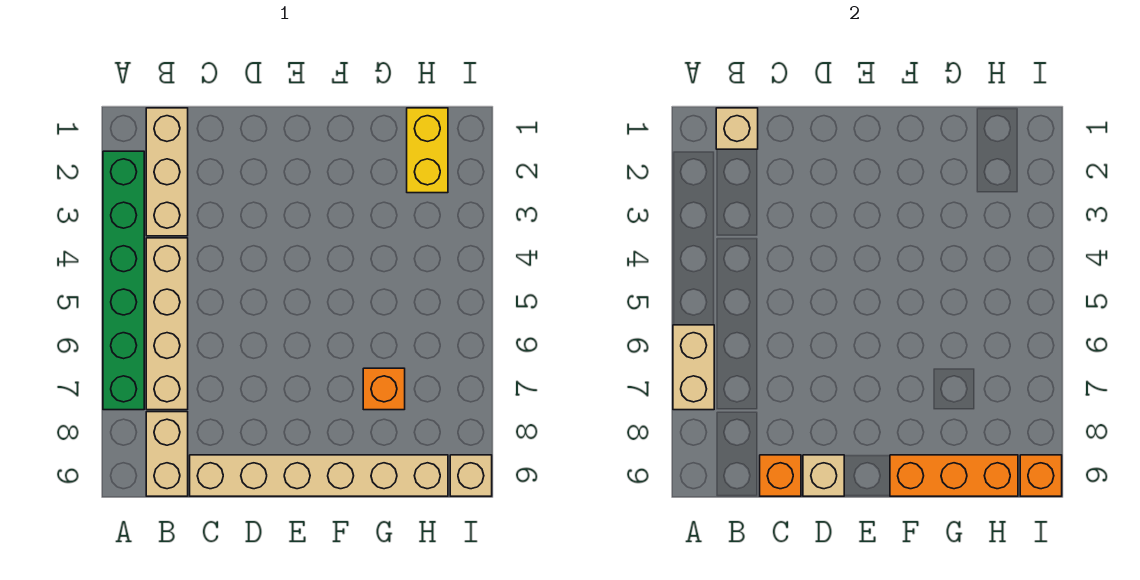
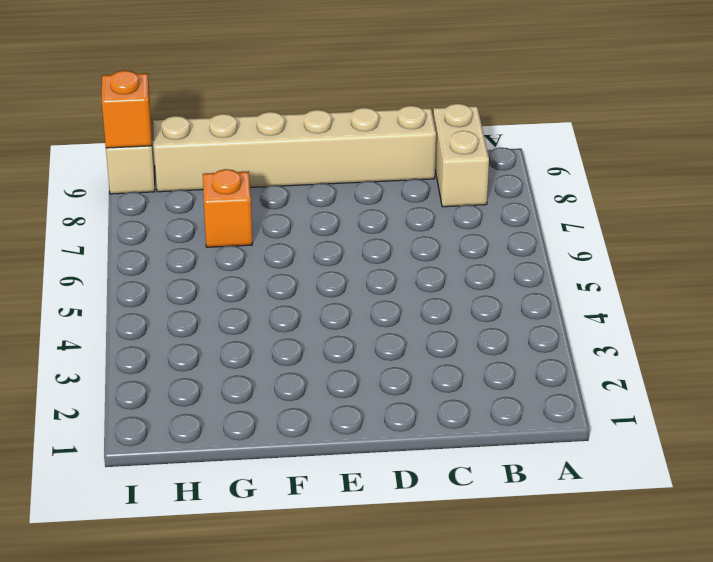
none -> green 1x6 brick [103,151,144,410]
none -> tan 1x3 brick [146,108,188,236]
none -> tan 1x4 brick [146,238,188,410]

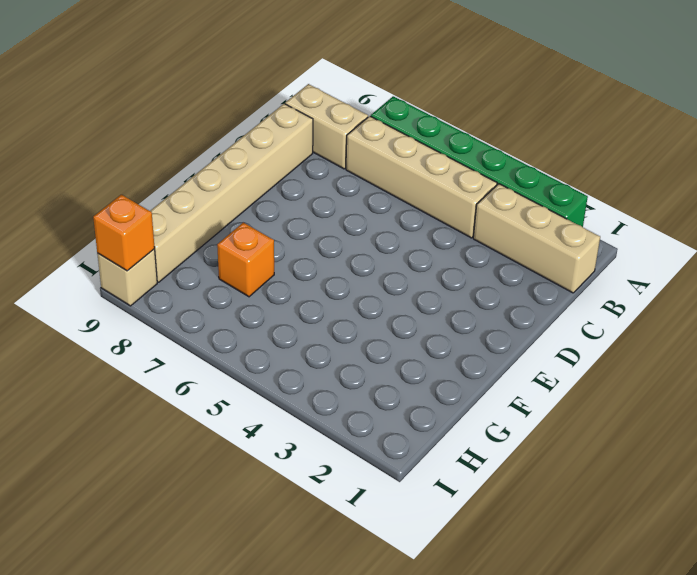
none -> yellow 1x2 brick [407,108,448,193]
none -> tan 1x2 brick [673,325,714,410]
none -> tan 1x1 brick [716,108,758,149]

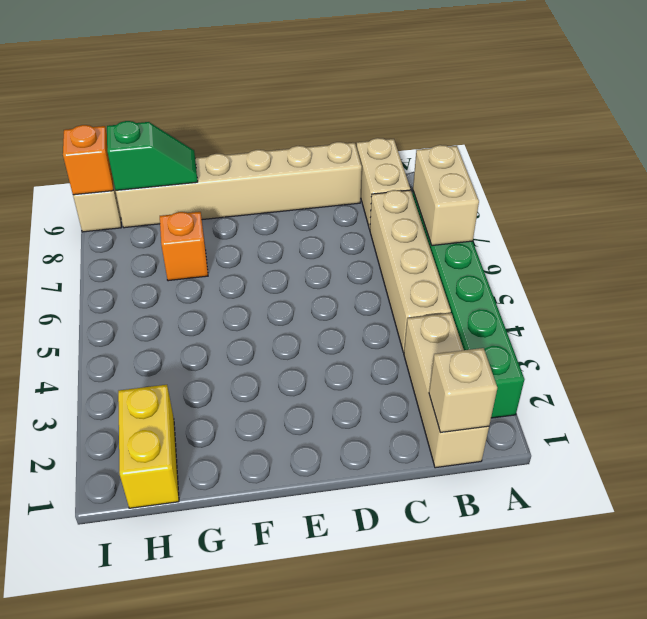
green 1x2 slope [107,121,198,190] -> orange 1x3 brick [890,455,1018,496]
none -> orange 1x1 brick [760,455,801,496]
none -> tan 1x1 brick [803,455,844,496]

